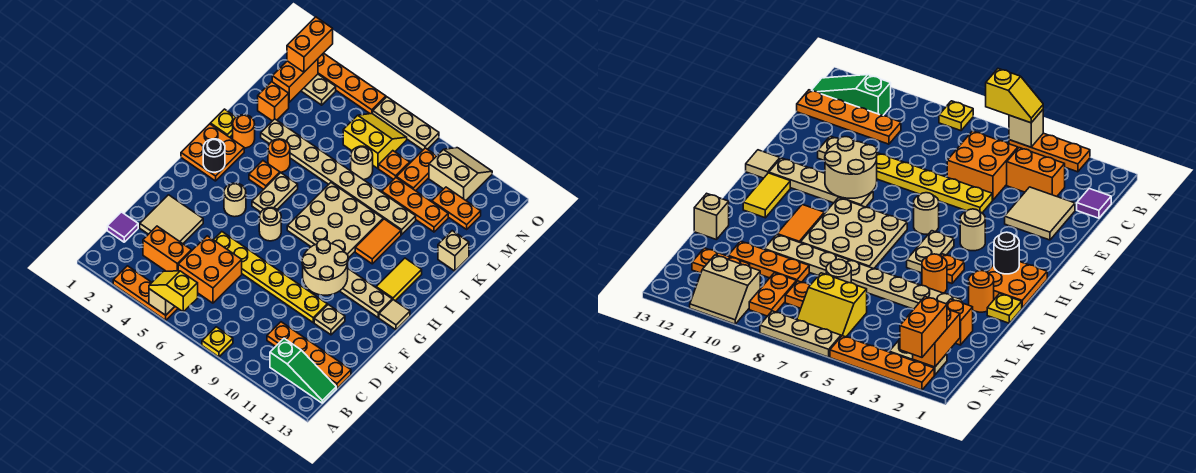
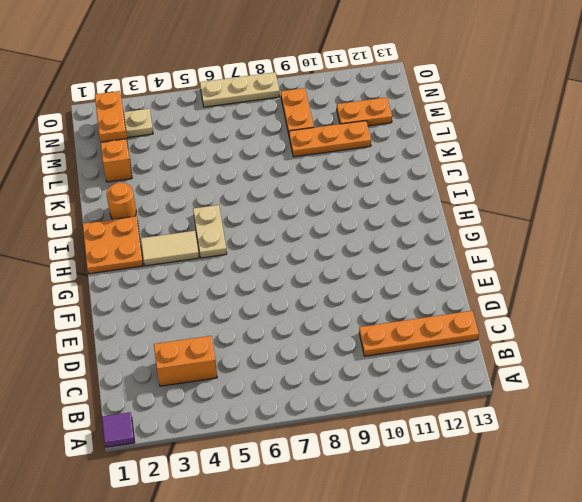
purple 1x1 tile [102,412,135,447] -> purple 1x1 tile moved to [107,212,138,242]
tan 1x2 tile [141,231,199,266] -> none
none -> orange 1x3 plate [113,266,178,320]
none -> yellow 1x1 plate [202,327,233,357]
none -> green 1x3 slope [270,338,336,403]
none -> orange 2x2 brick [178,236,242,303]

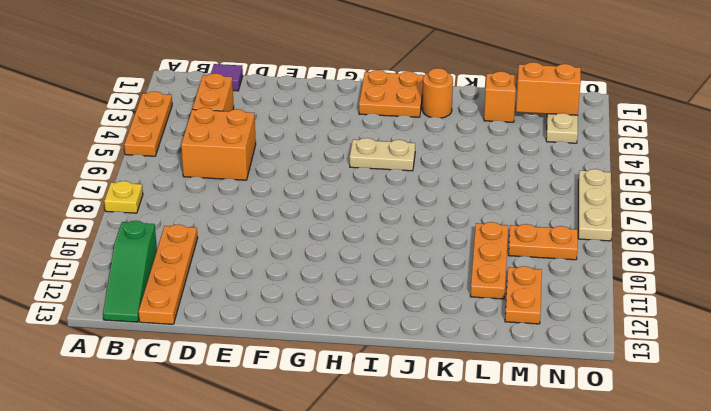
none -> tan 2x2 tile [140,195,203,244]
none -> yellow 1x6 plate [214,232,327,322]
none -> tan 1x1 plate [314,305,345,335]
none -> tan 1x1 round brick [224,183,246,217]

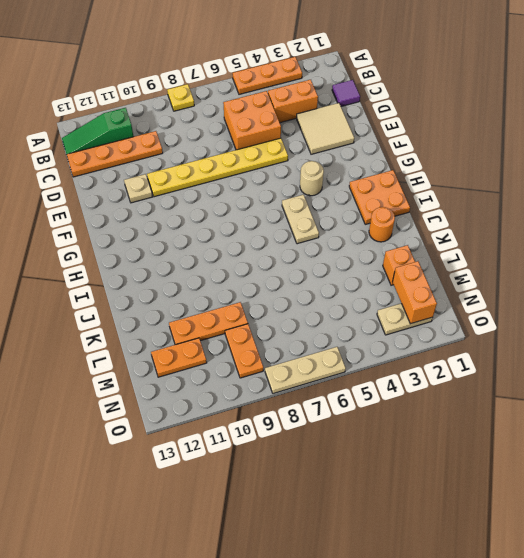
none -> tan 1x1 round brick [259,208,281,241]
none -> tan 1x4 plate [340,269,392,317]
none -> tan 1x1 tile [379,300,410,330]
none -> tan 3x3 plate [287,183,383,258]

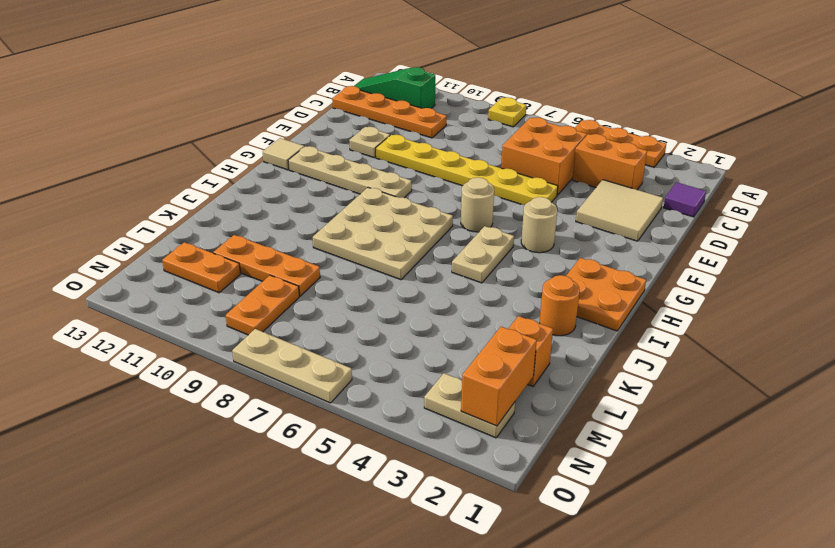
none -> yellow 1x2 tile [376,258,422,301]
none -> orange 1x1 plate [249,161,280,189]
none -> orange 1x2 tile [355,219,401,264]
none -> yellow 1x1 plate [210,109,236,137]

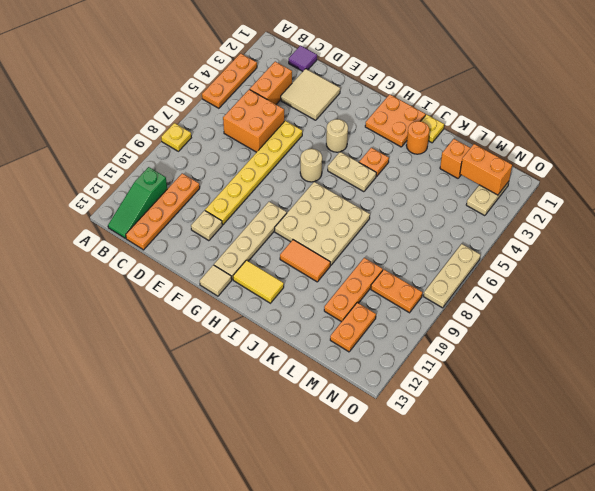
none -> orange 1x1 round brick [268,139,290,172]
none -> tan 1x8 plate [261,119,416,234]
none -> tan 1x1 brick [438,231,469,271]
none -> tan 1x1 round brick [351,146,373,180]

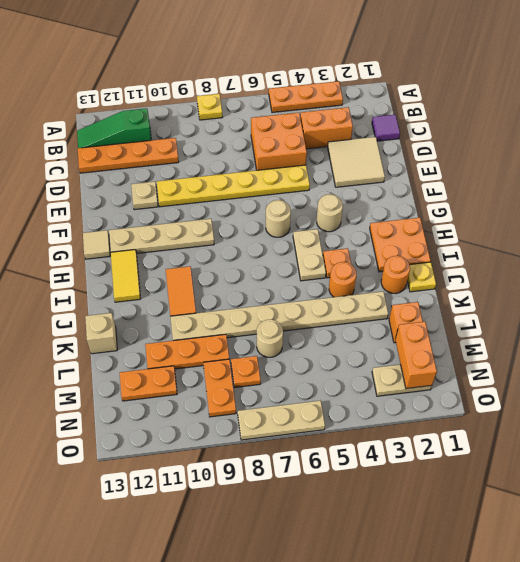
none -> tan 3x3 plate [287,183,383,258]
none -> yellow 2x2 slope [343,114,407,168]
none -> tan 2x2 slope [429,148,492,200]
none -> orange 1x4 plate [318,53,386,114]

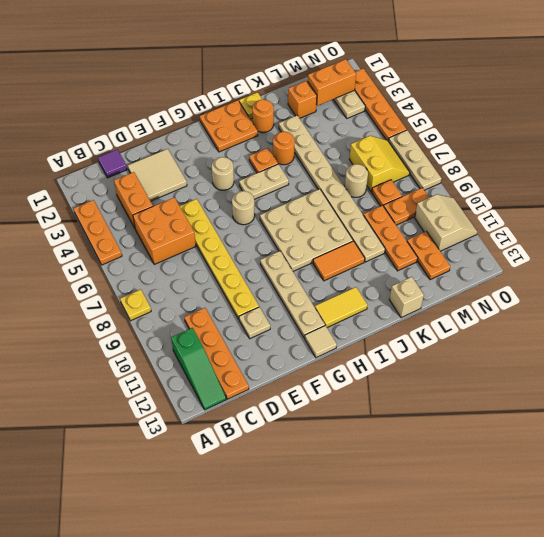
none -> tan 1x1 brick [149,289,175,315]
none -> tan 2x2 round brick [302,240,348,295]
none -> black 1x1 round brick [203,139,225,172]
none -> yellow 1x2 slope [149,271,198,312]

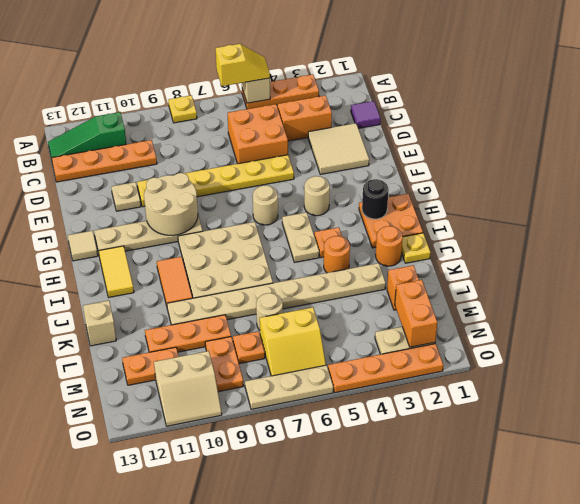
none -> orange 1x2 brick [287,17,333,72]

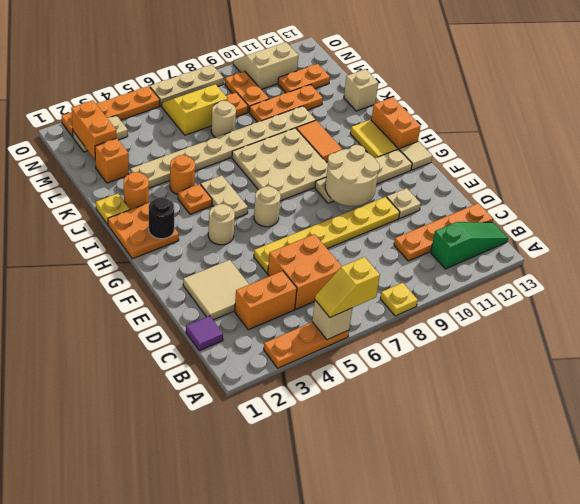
orange 1x2 brick [371,97,421,149] -> orange 1x2 brick moved to [287,17,333,72]

